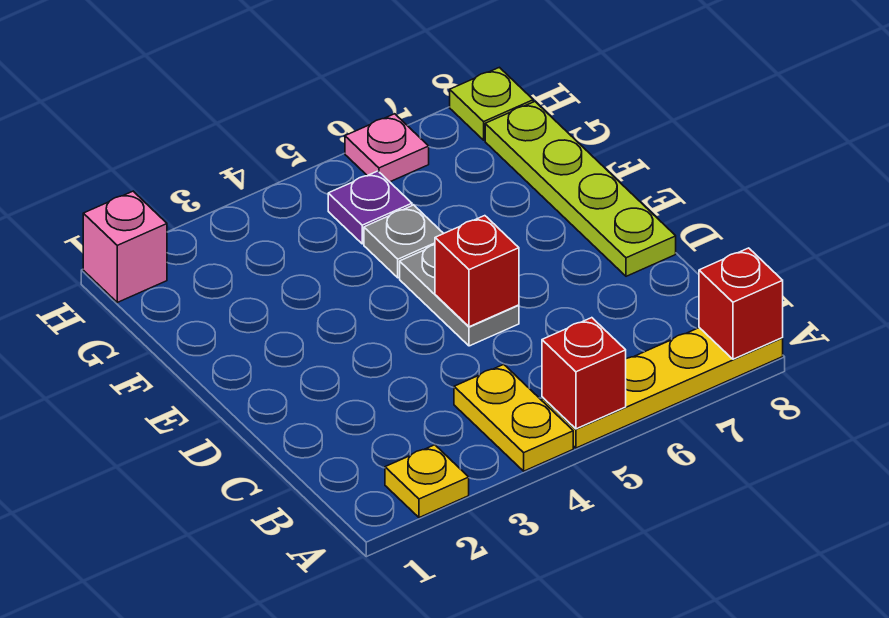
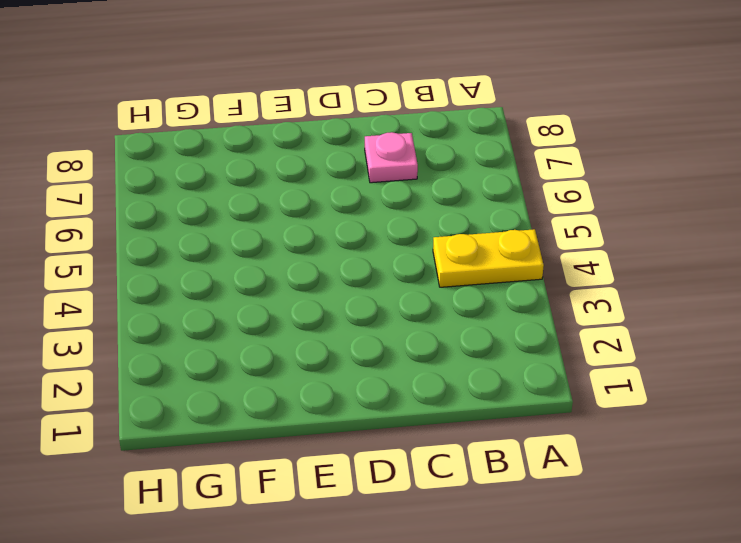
pink 1x1 plate [365,132,418,183] -> pink 1x1 plate moved to [345,114,429,182]
none -> yellow 1x1 plate [385,445,469,518]
none -> yellow 1x4 plate [542,328,783,448]
none -> grey 1x2 plate [400,245,519,346]

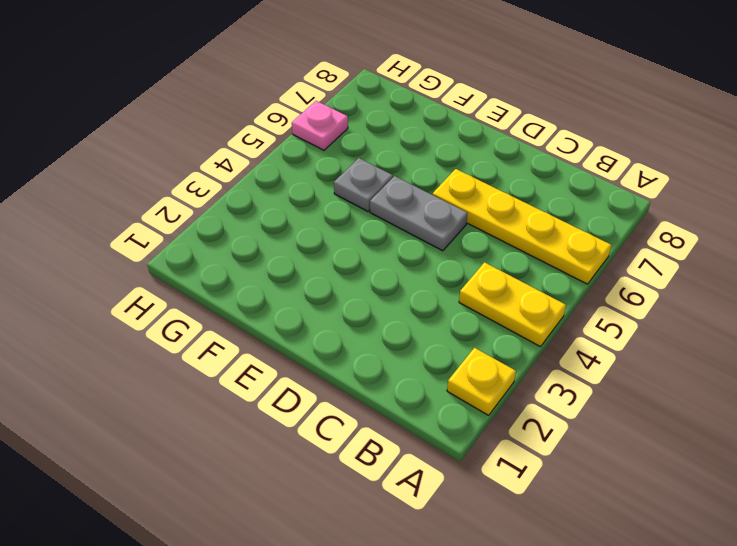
yellow 1x4 plate [432,169,611,284] -> yellow 1x4 plate turned to [542,328,783,448]
none -> lime 1x4 plate [485,102,676,276]
none -> purple 1x1 plate [328,171,412,244]
none -> pink 1x1 brick [83,191,167,302]

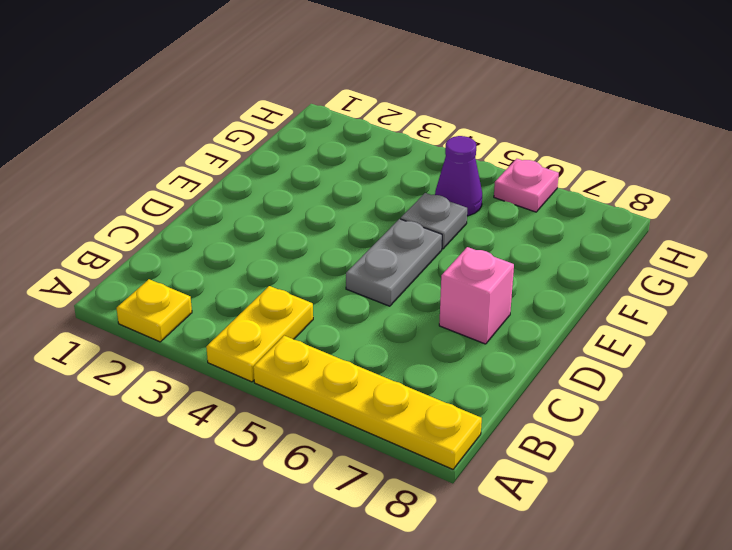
pink 1x1 brick [439,247,514,344] -> pink 1x1 brick moved to [83,191,167,302]
purple 1x1 cone [435,136,482,216] -> purple 1x1 plate [328,171,412,244]
none -> lime 1x4 plate [485,102,676,276]
none -> lime 1x1 plate [450,67,533,140]
none -> red 1x1 brick [542,318,626,429]

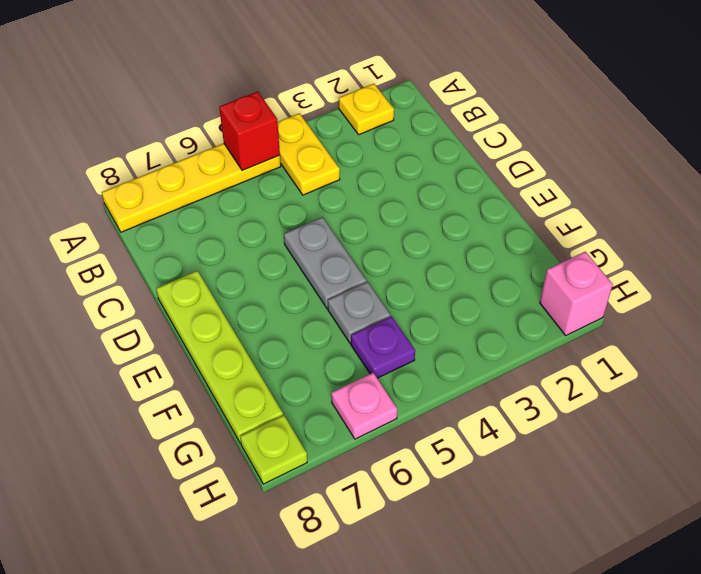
none -> red 1x1 brick [699,248,783,359]
none -> red 1x1 brick [435,216,519,327]

